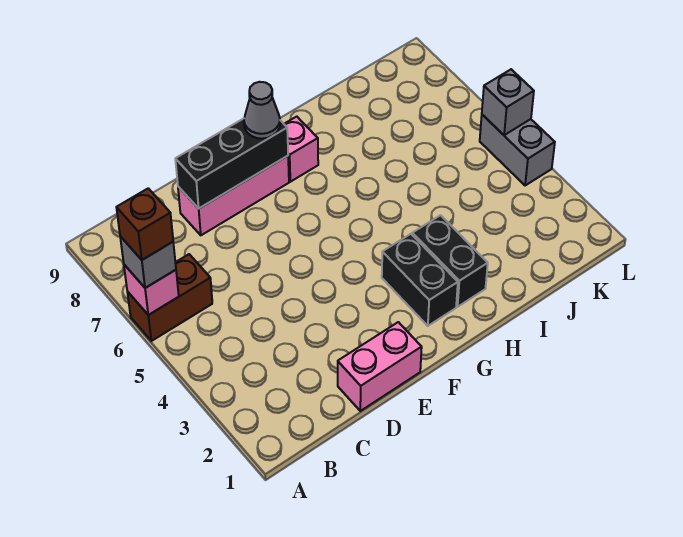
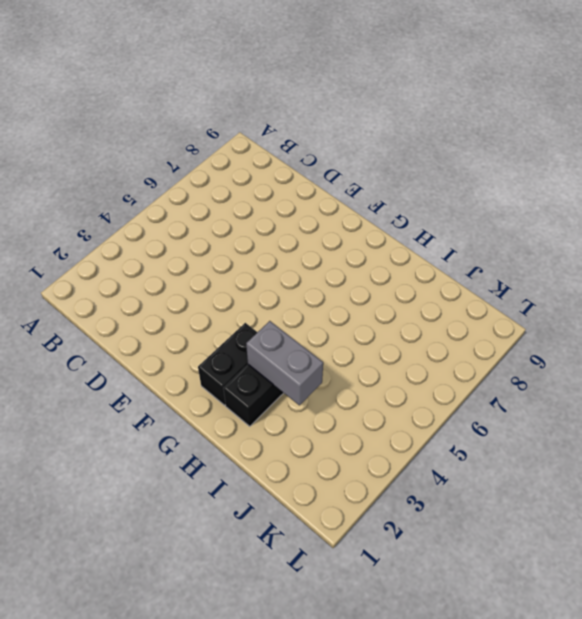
grey 1x2 brick [246,321,323,405] -> grey 1x2 brick turned to [480,115,555,186]
none -> brown 1x2 brick [127,254,212,341]
none -> pink 1x2 brick [338,322,422,411]
none -> pink 1x3 brick [178,156,289,235]

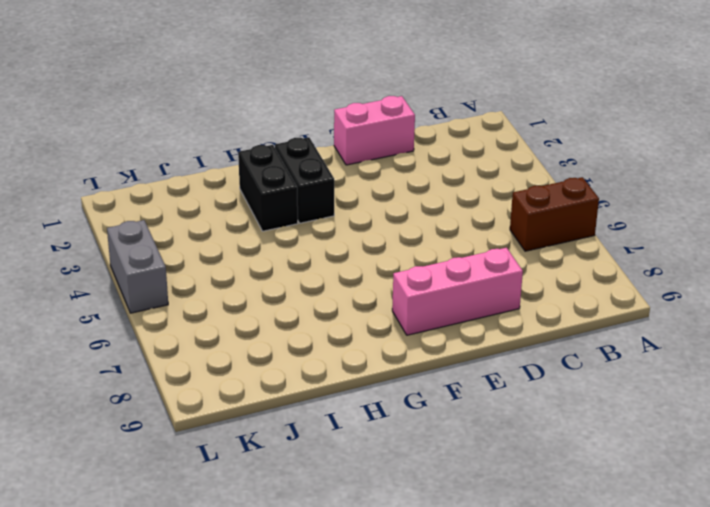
none -> pink 1x1 brick [284,117,318,182]
none -> pink 1x1 brick [124,265,179,315]
none -> black 1x3 brick [175,119,288,209]

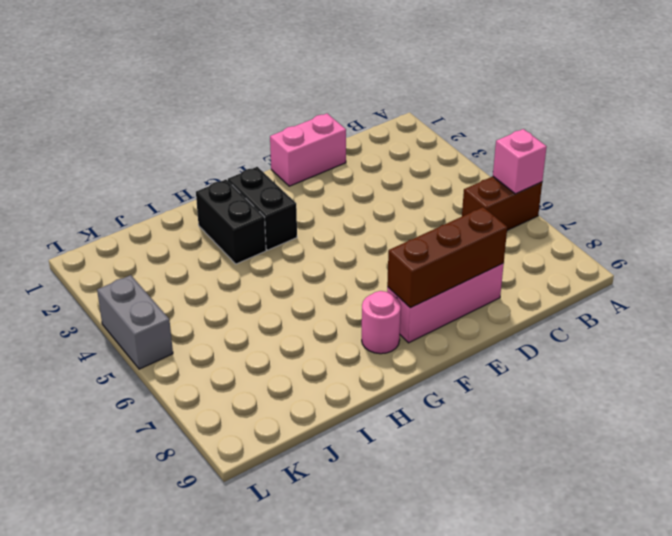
brown 1x3 brick [387,207,507,308] -> black 1x3 brick [175,119,288,209]
pink 1x1 round brick [362,291,401,354] -> pink 1x1 brick [284,117,318,182]
none -> grey 1x1 brick [482,69,534,135]
none -> grey 1x1 brick [120,236,176,288]
none -> grey 1x1 cone [244,82,280,139]

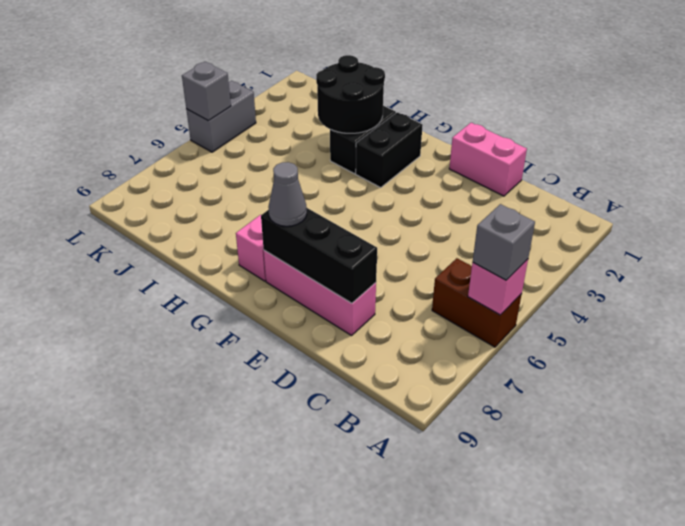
black 2x2 round brick [316,55,385,133] -> none
none -> brown 1x1 brick [116,188,173,260]

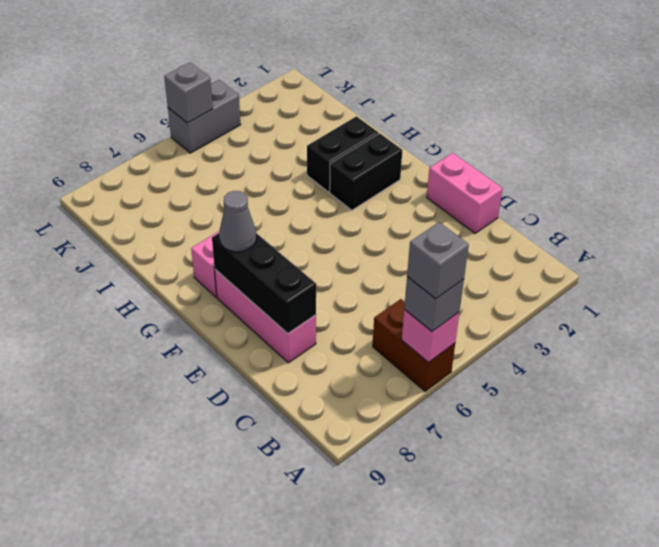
grey 1x1 brick [407,222,469,299] -> brown 1x1 brick [116,188,173,260]

